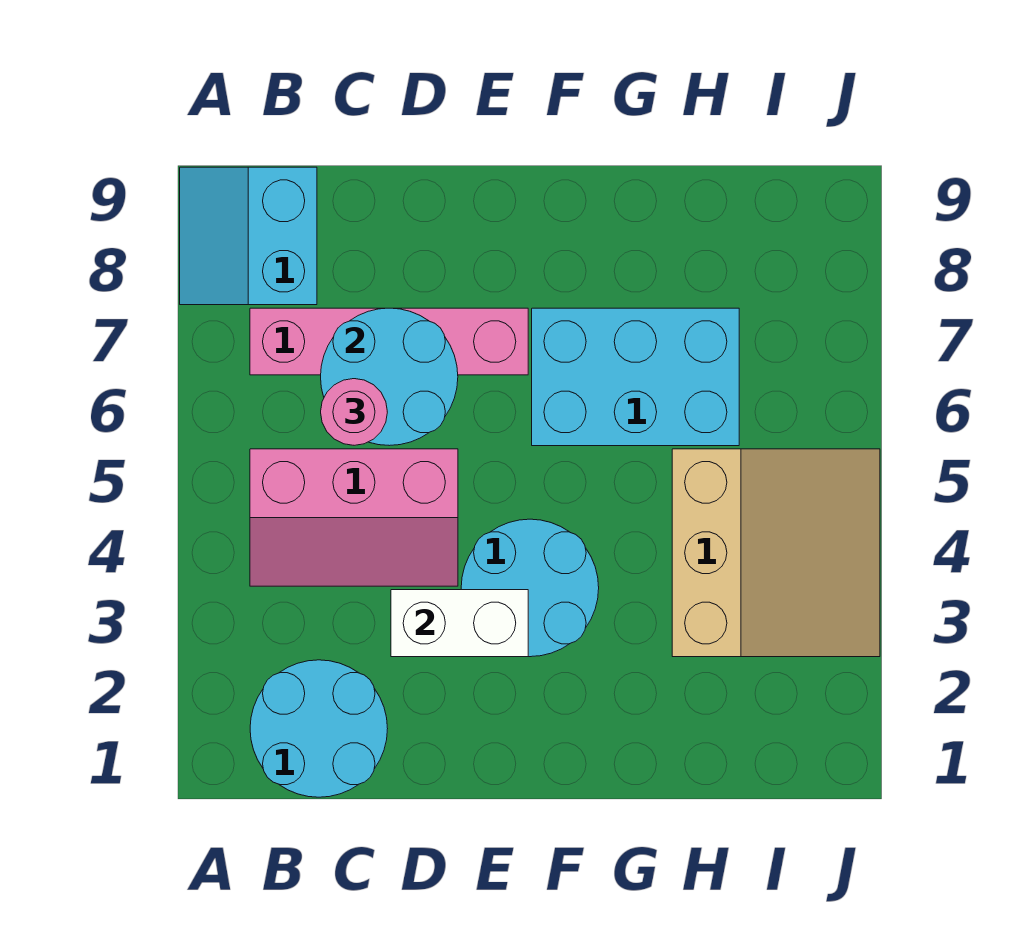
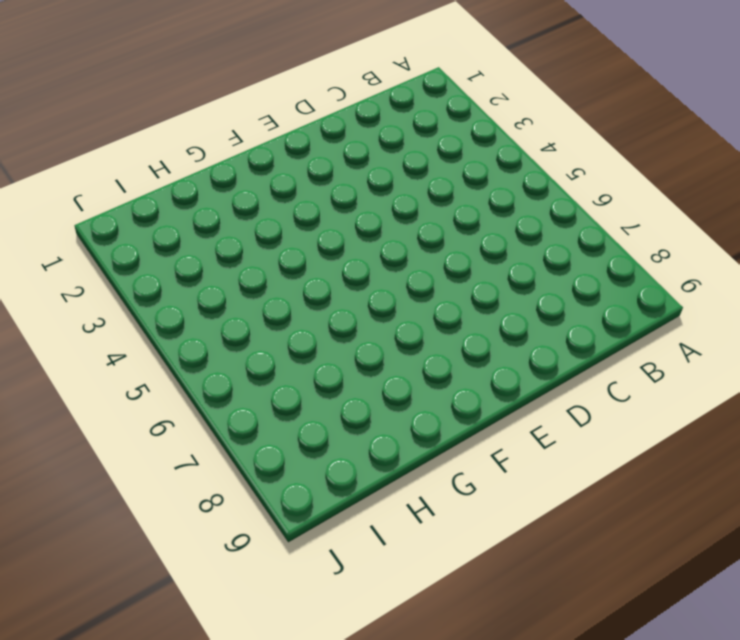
none -> cyan 2x2 slope [180,167,317,305]
none -> cyan 2x2 round brick [250,660,388,797]

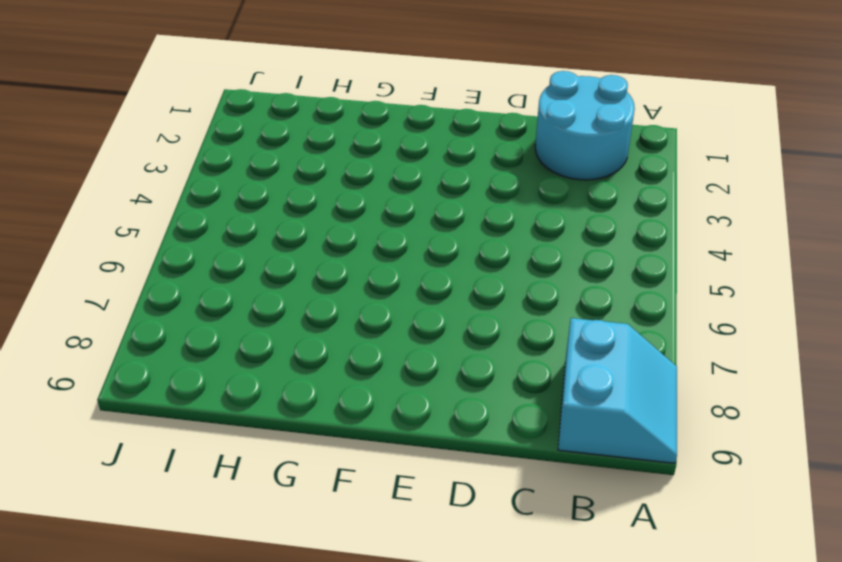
none -> pink 2x3 slope [250,449,458,586]
none -> pink 1x4 brick [250,308,528,375]

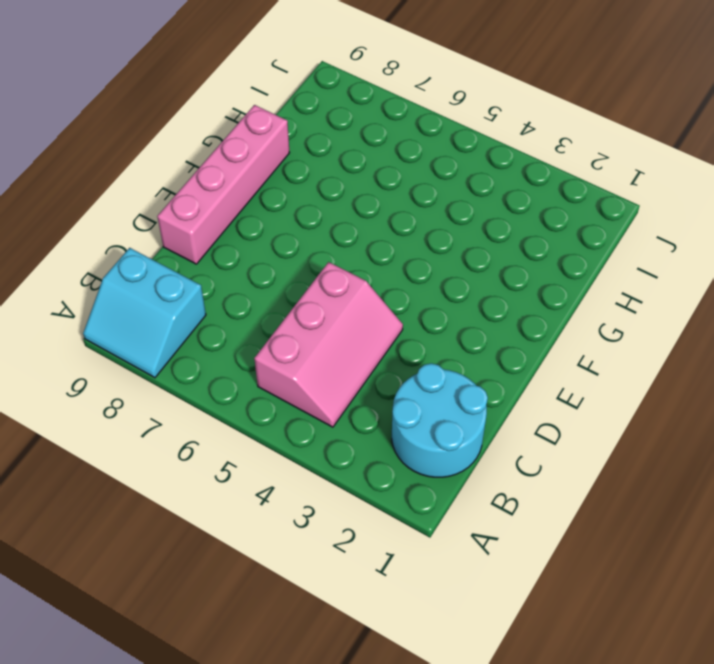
pink 1x4 brick [157,105,290,264] -> pink 1x4 brick moved to [250,308,528,375]
none -> cyan 2x2 round brick [461,519,599,657]
none -> cyan 2x3 brick [532,308,739,446]

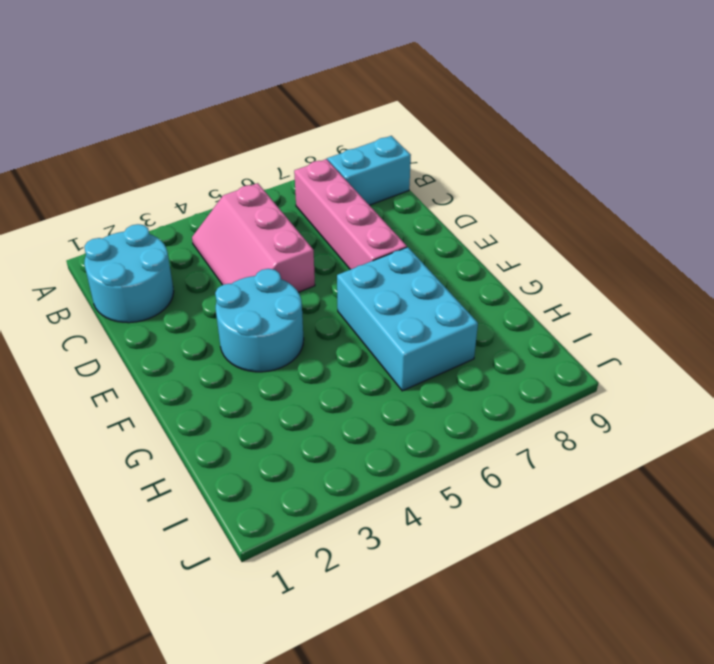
none -> tan 3x3 slope [672,449,880,657]
none -> cyan 2x2 round brick [321,308,458,446]

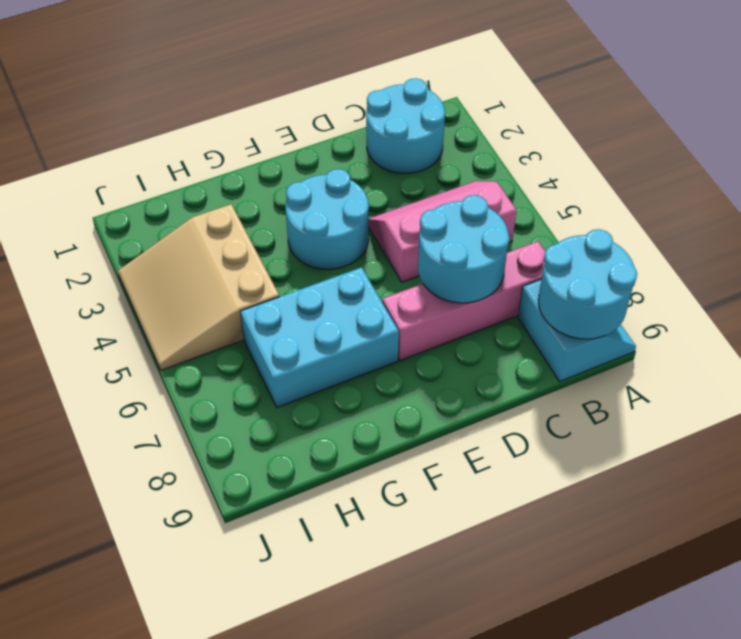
cyan 2x2 round brick [538,229,637,339] -> none
none -> white 1x2 brick [391,590,528,657]
none -> pink 1x1 round brick [321,379,387,445]

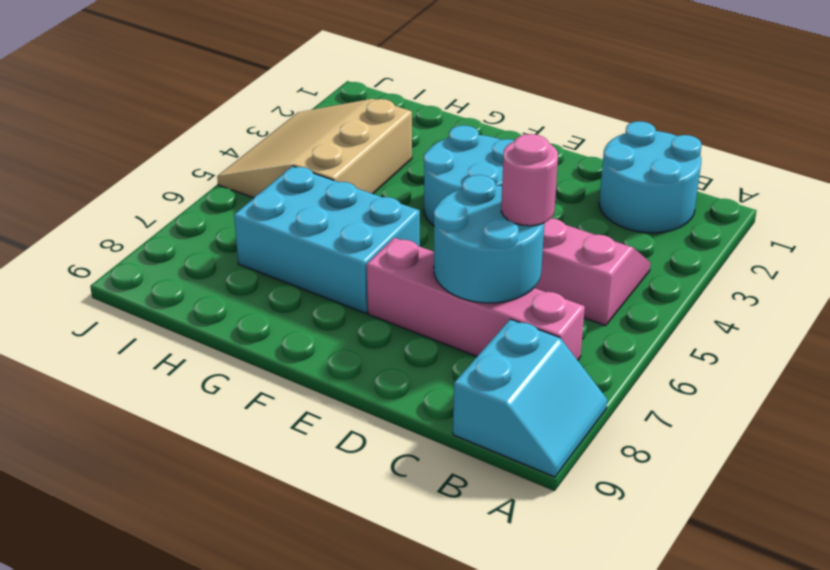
none -> white 1x2 brick [391,590,528,657]

